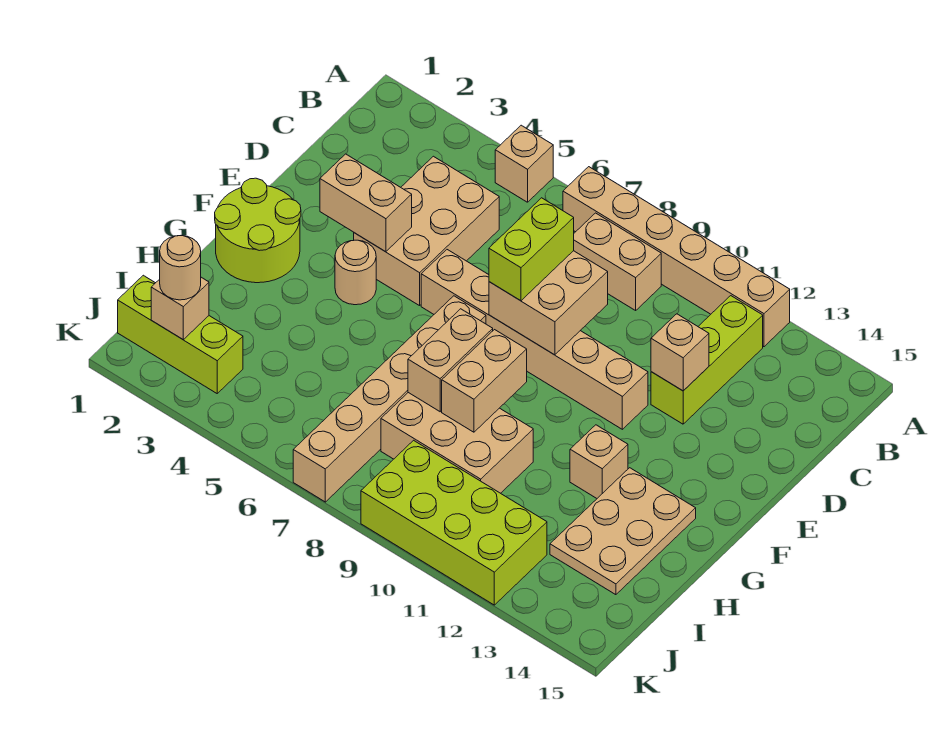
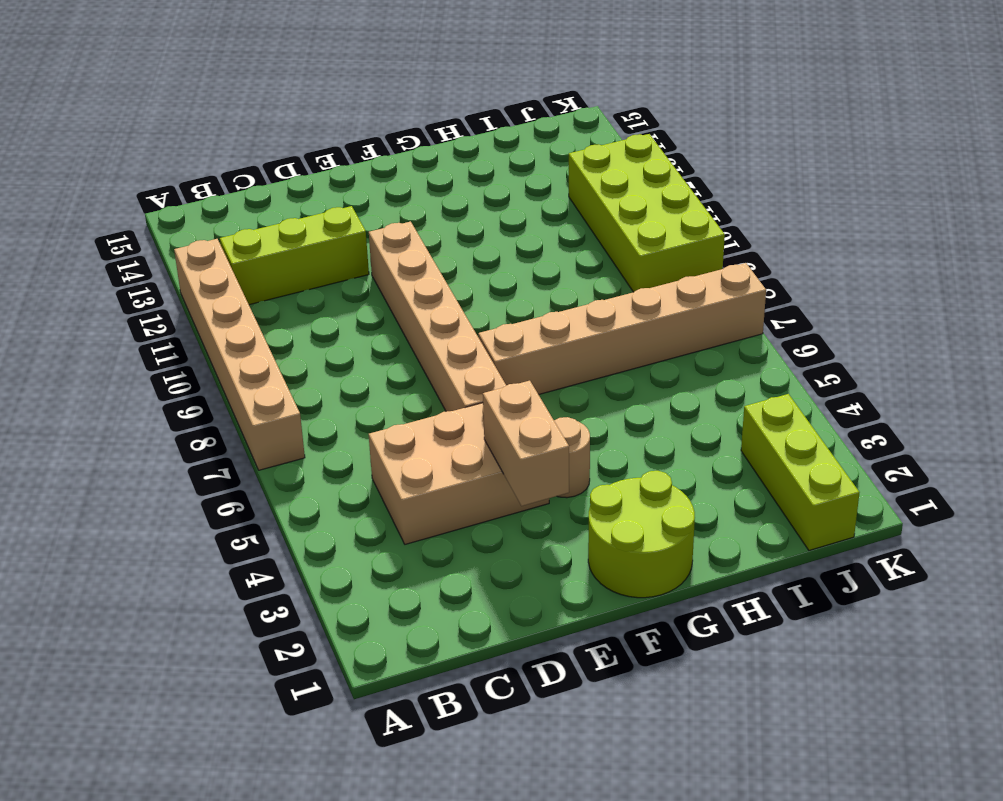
none -> tan 1x1 brick [495,125,553,202]
none -> tan 1x2 brick [574,213,661,310]
none -> tan 1x1 brick [570,425,628,498]

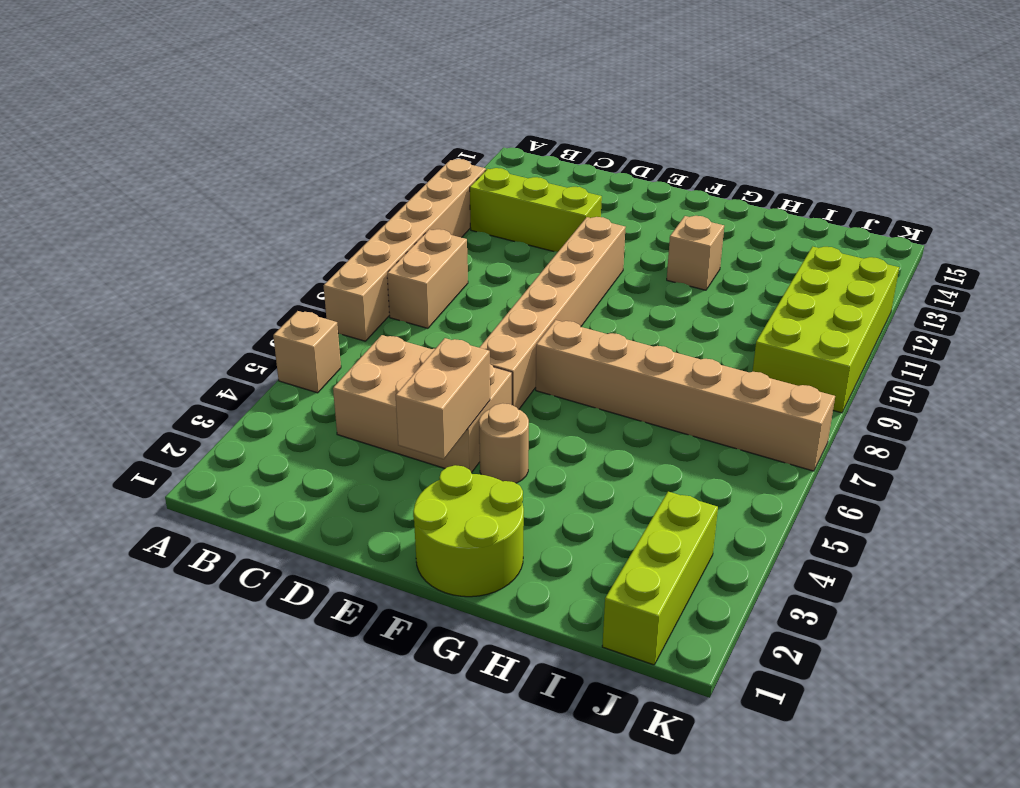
none -> tan 2x3 plate [550,468,696,595]
none -> tan 2x3 brick [381,393,533,493]
none -> tan 2x2 brick [489,251,608,355]

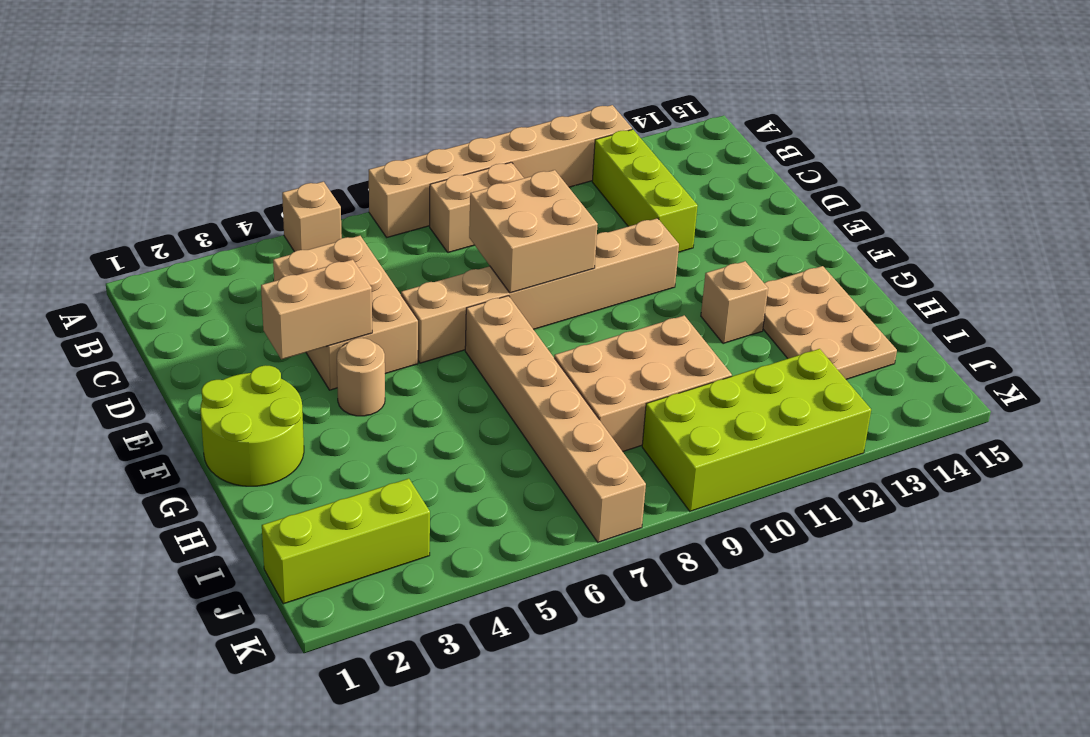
none -> tan 1x1 brick [651,314,709,391]
none -> tan 1x2 brick [408,309,493,412]
none -> tan 1x2 brick [442,330,527,432]

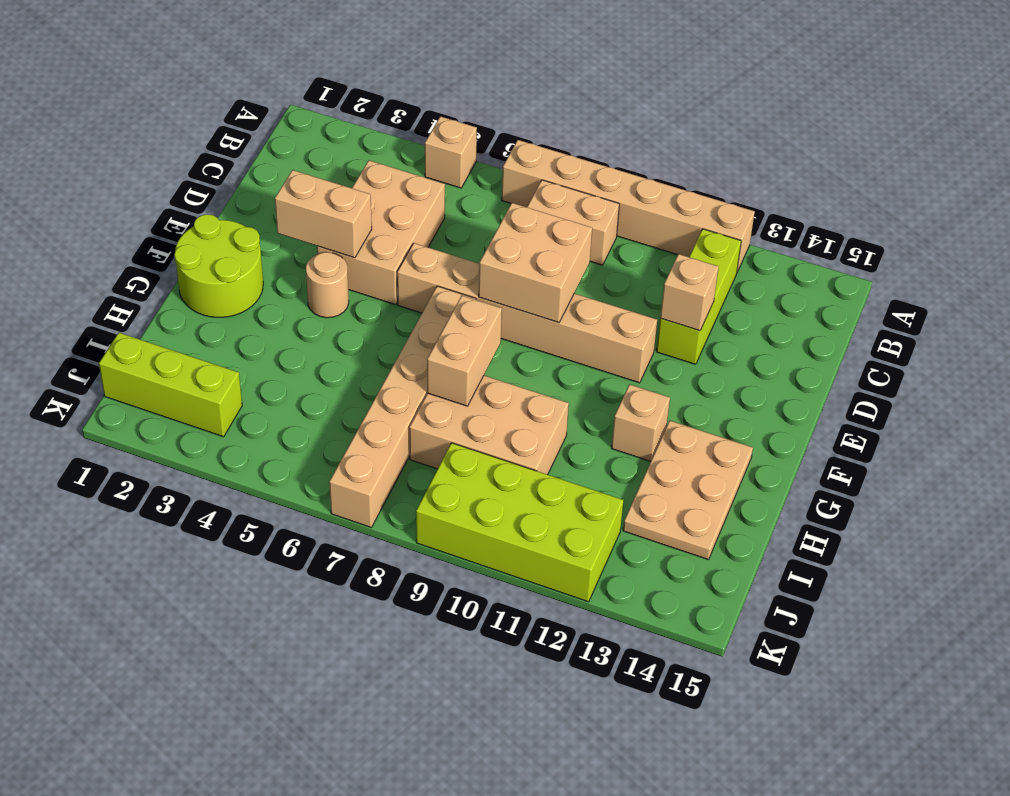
none -> tan 1x2 brick [442,330,527,432]
none -> tan 1x1 brick [151,277,209,339]
none -> lime 1x2 brick [489,198,574,301]

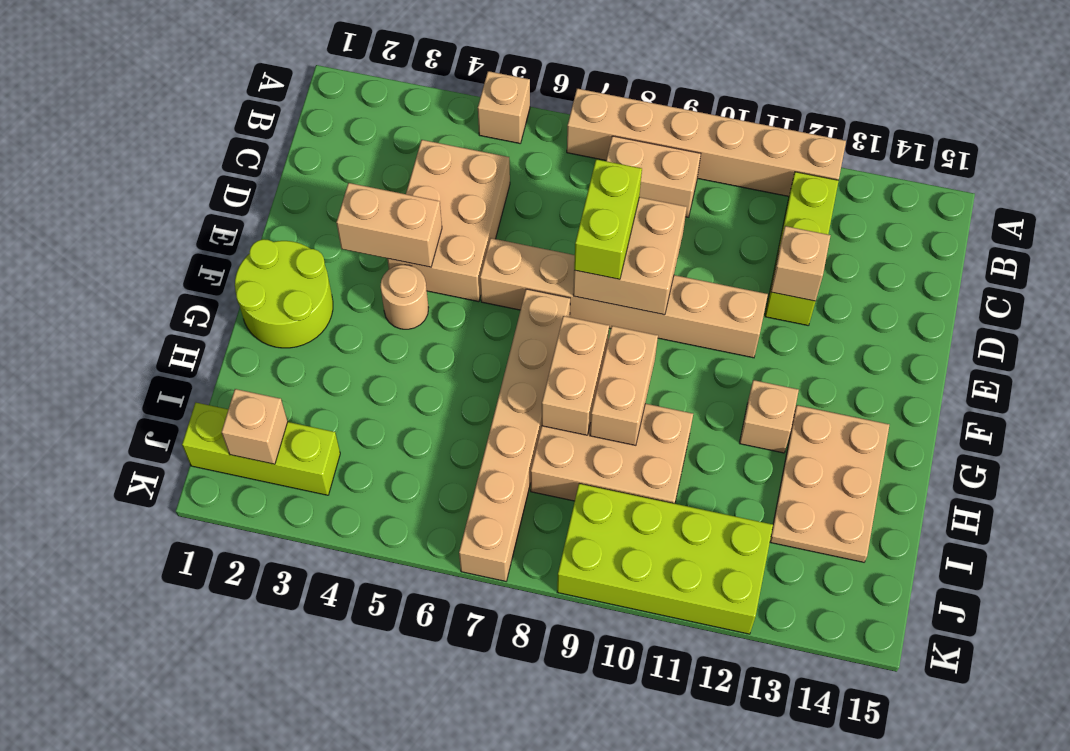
none -> tan 1x1 round brick [160,236,201,300]

